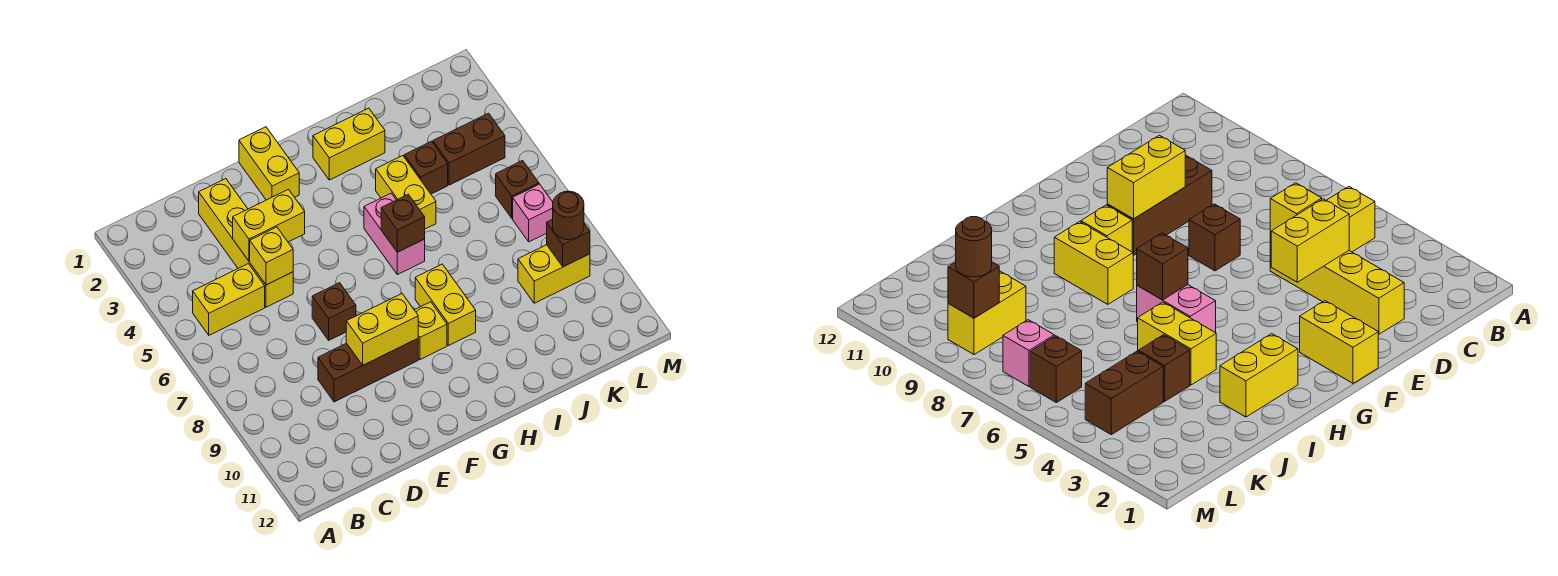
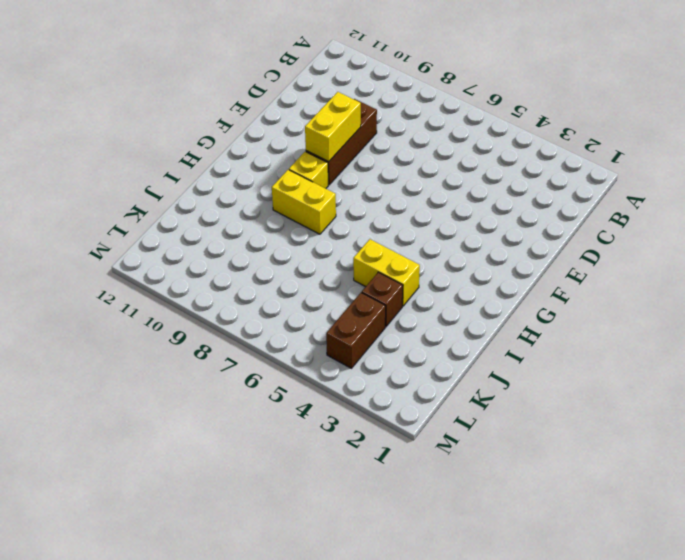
none -> yellow 1x2 brick [193,264,265,335]
none -> yellow 1x4 brick [199,179,293,307]
none -> brown 1x1 brick [312,283,356,340]

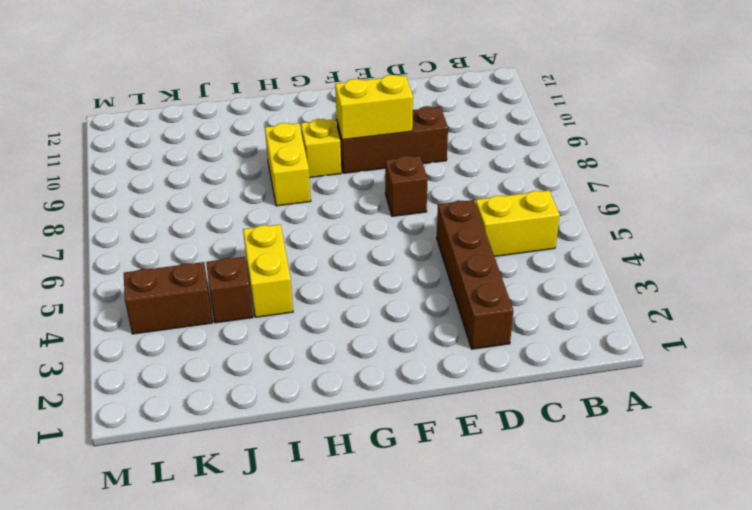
brown 1x4 brick [437,200,513,349] -> yellow 1x4 brick [199,179,293,307]
none -> yellow 1x2 brick [239,127,299,200]
none -> yellow 1x2 brick [313,108,385,180]
none -> pink 1x2 brick [364,193,425,275]

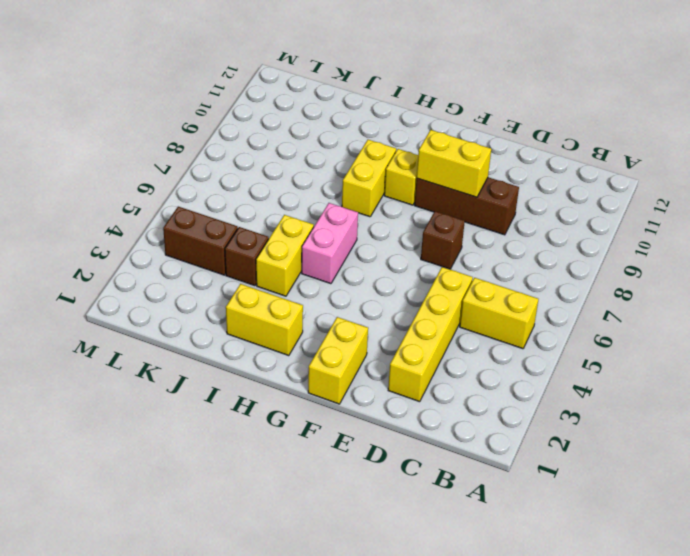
none -> yellow 1x2 brick [518,245,590,303]
none -> brown 1x1 brick [496,161,539,218]
none -> pink 1x1 brick [513,184,553,242]

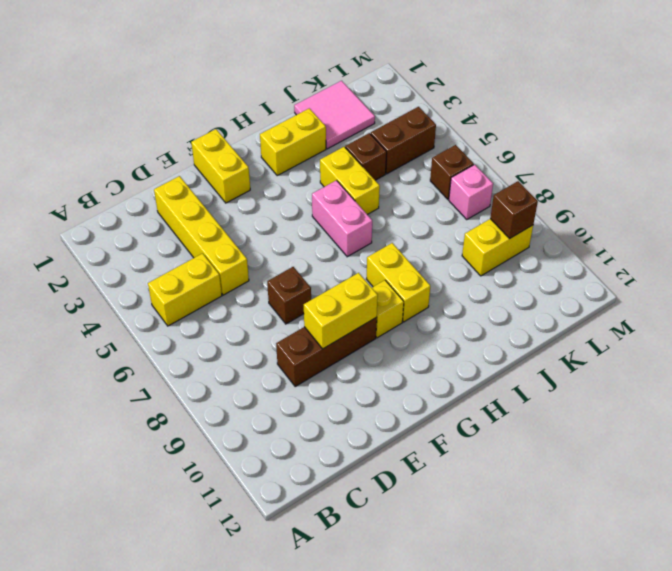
pink 2x2 tile [294,81,375,149] -> none
none -> yellow 1x2 brick [233,189,305,261]
none -> yellow 1x1 brick [250,227,293,285]
none -> brown 1x1 brick [381,195,425,252]

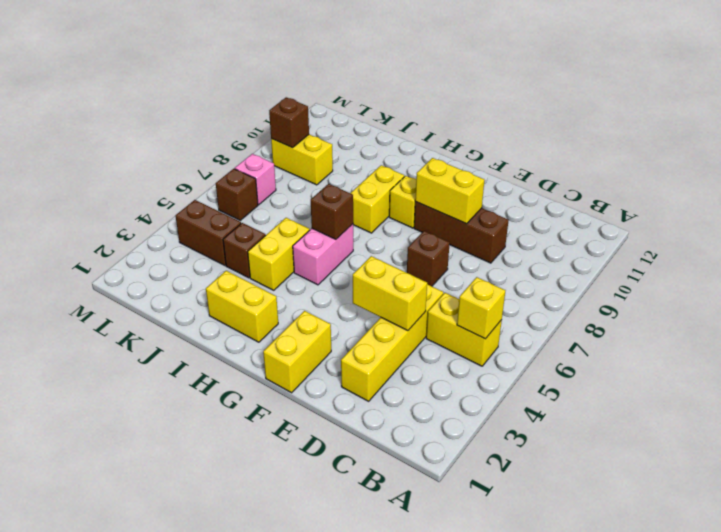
yellow 1x1 brick [457,277,505,339] -> yellow 1x1 brick moved to [250,227,293,285]
none -> brown 1x1 round brick [553,191,584,240]

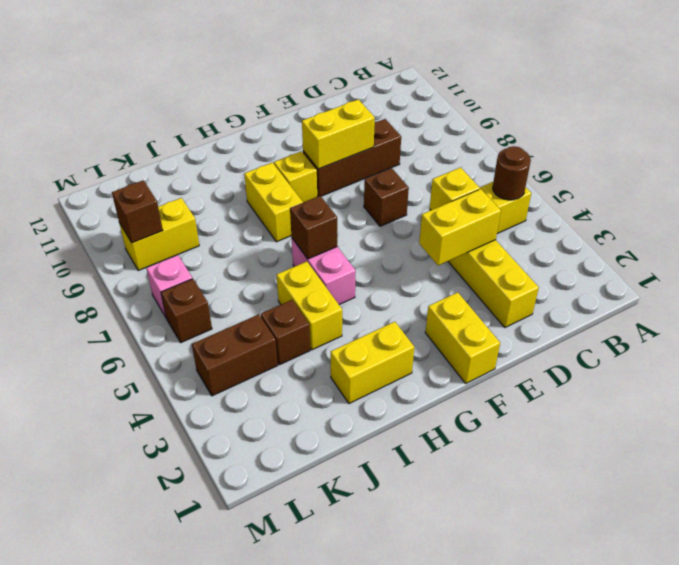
brown 1x1 round brick [493,146,531,200] -> brown 1x1 round brick moved to [553,191,584,240]

